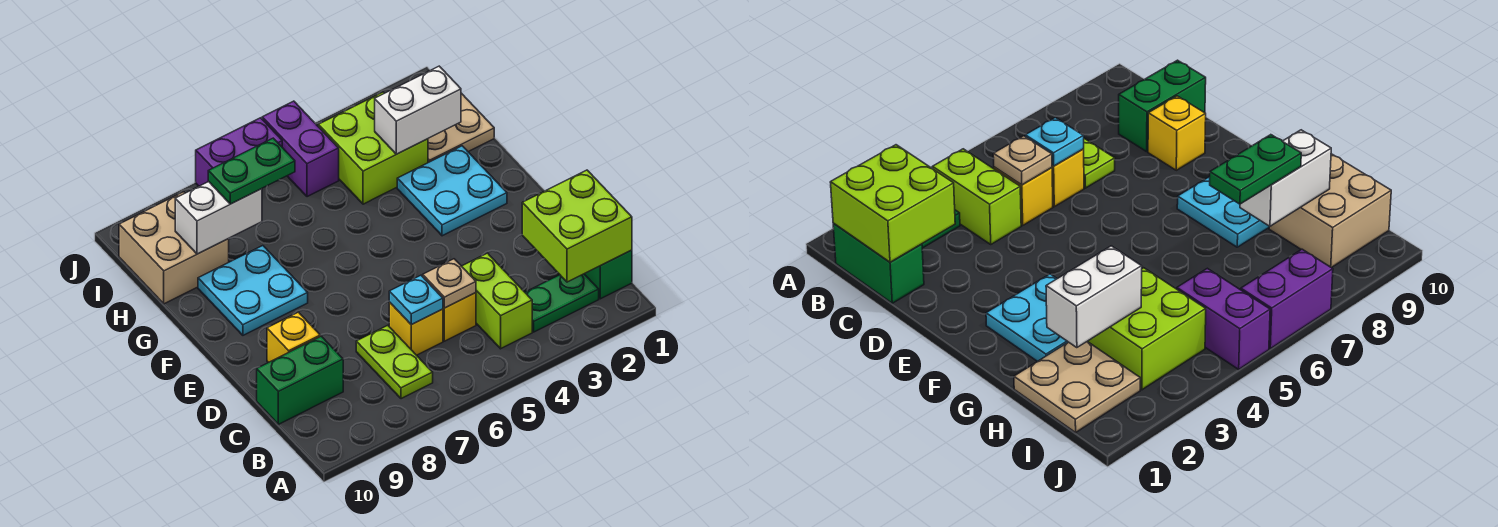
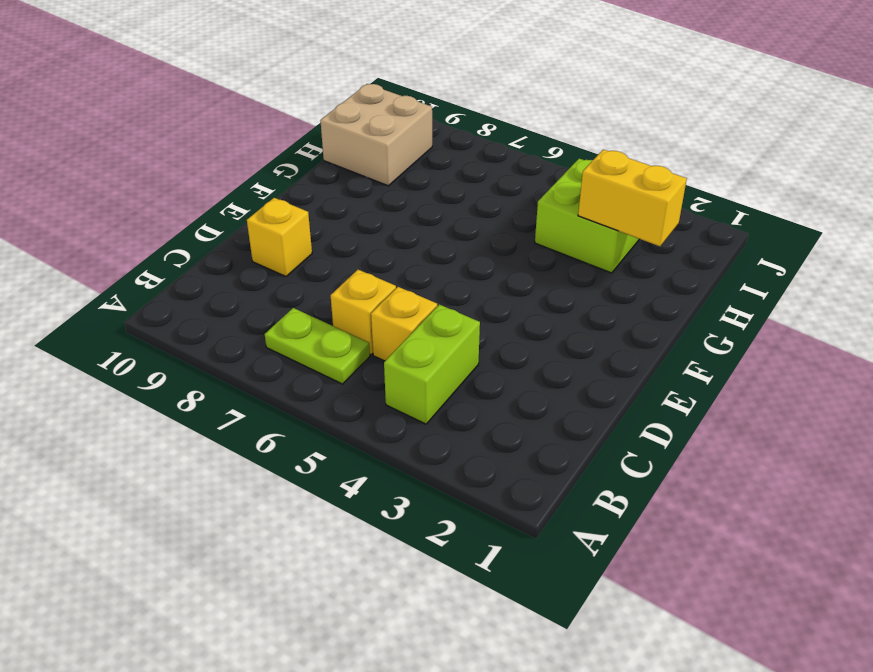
lime 1x2 plate [265,308,370,384] -> lime 1x2 plate turned to [356,325,433,399]
yellow 1x2 brick [578,149,687,246] -> white 1x2 brick [375,66,461,154]
none -> green 1x2 brick [585,250,632,299]
none -> green 1x2 plate [525,274,599,332]
none -> green 1x2 brick [257,336,343,424]

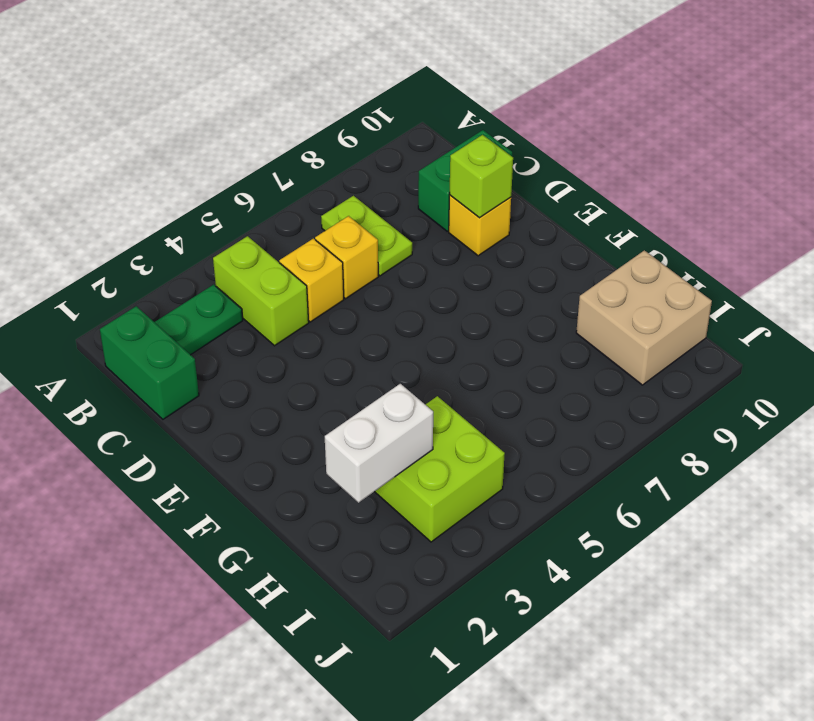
lime 1x1 brick [449,135,513,218] -> none
none -> cyan 2x2 plate [397,146,507,236]
none -> cyan 2x2 plate [198,246,308,335]
none -> tan 2x2 plate [428,93,494,163]

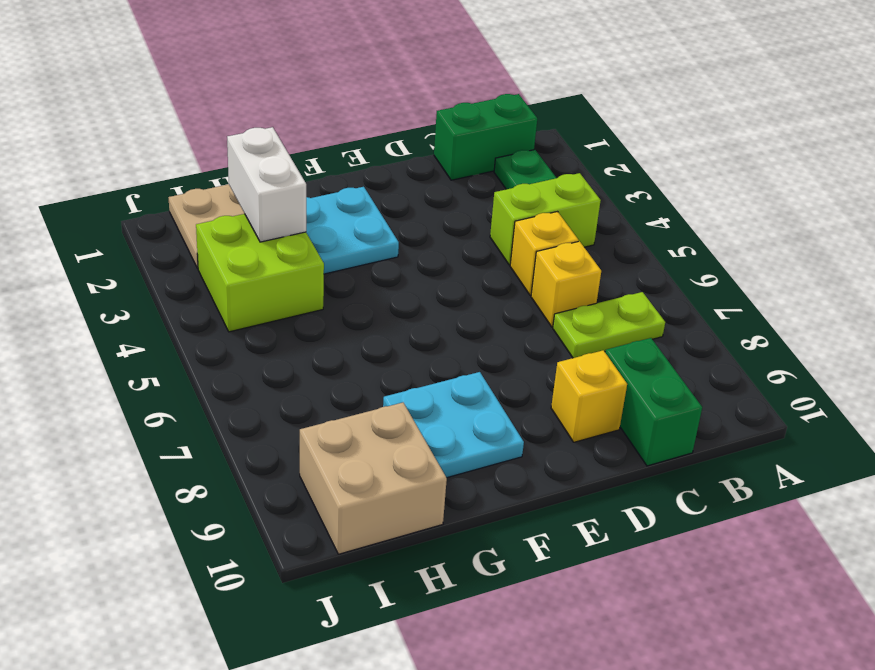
none -> purple 1x2 brick [262,101,339,197]
none -> purple 1x2 brick [196,118,282,186]
none -> lime 2x2 brick [522,170,632,282]

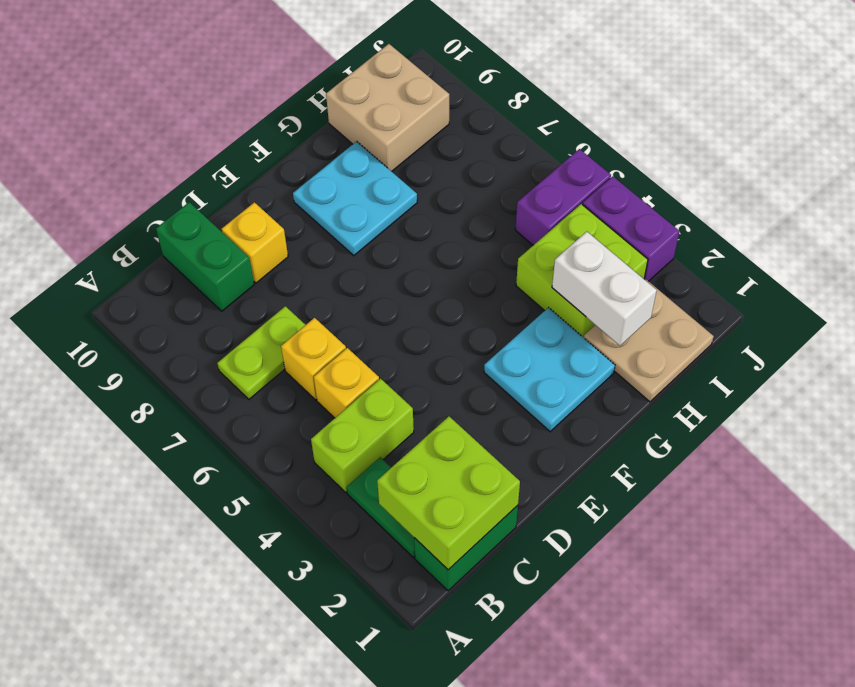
purple 1x2 brick [582,176,679,281] -> purple 1x2 brick moved to [196,118,282,186]
none -> tan 1x1 plate [423,259,476,308]
none -> cyan 1x1 plate [389,275,443,325]
none -> white 1x2 brick [175,182,262,254]

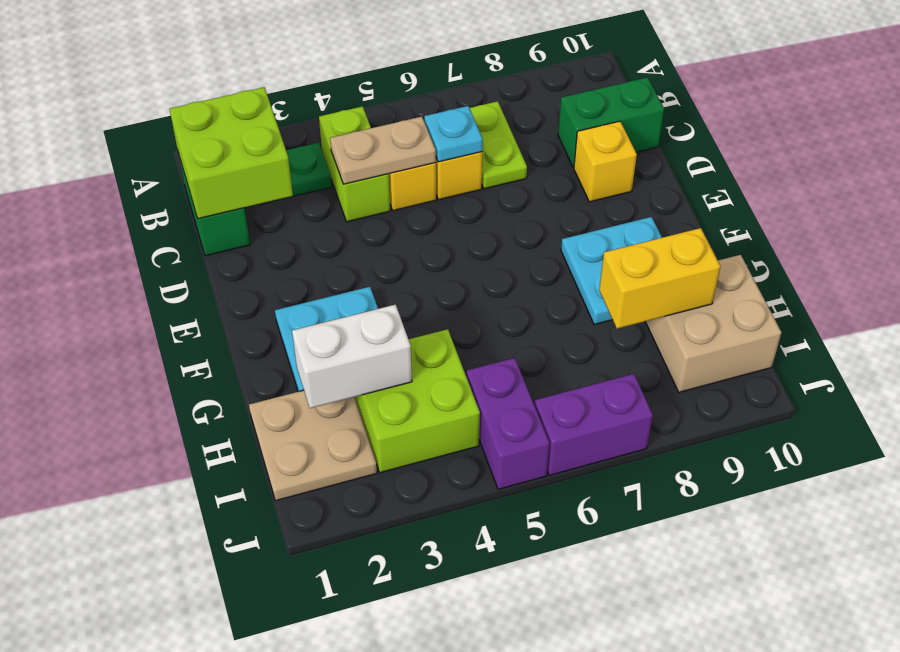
tan 1x2 plate [330,117,436,184] -> tan 1x1 plate [423,259,476,308]
yellow 1x2 brick [599,228,720,329] -> white 1x2 brick [175,182,262,254]
none -> green 1x2 plate [208,138,295,204]

